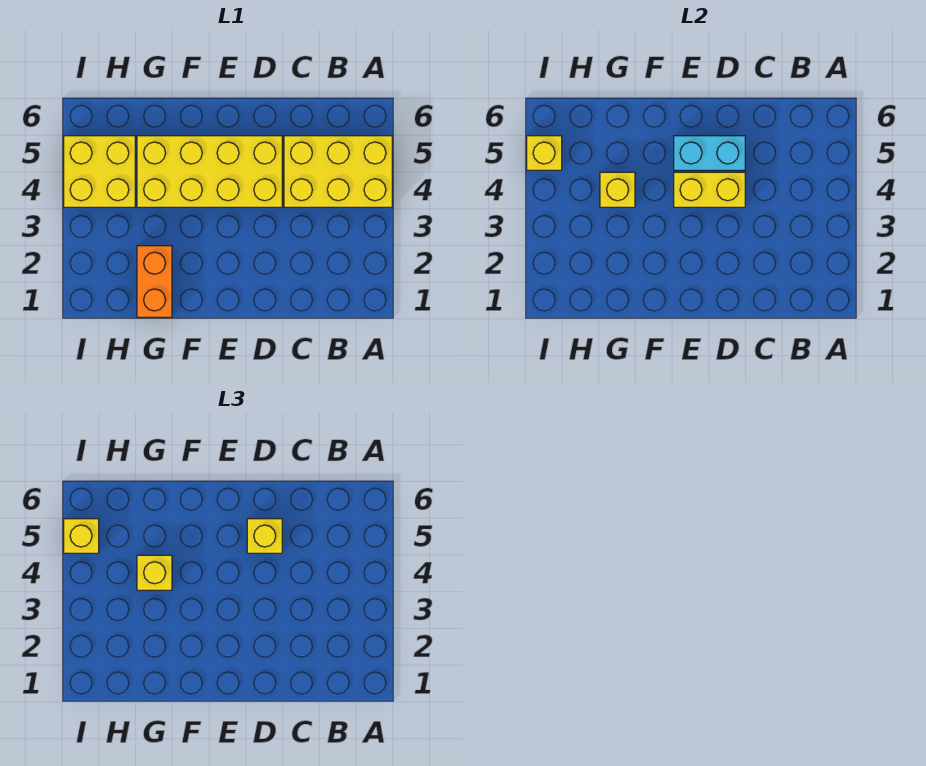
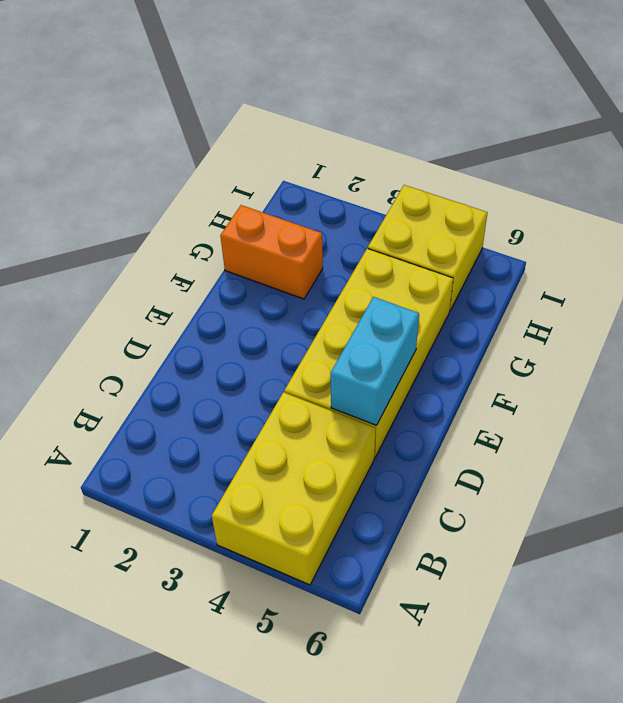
none -> yellow 1x2 brick [674,172,745,207]
none -> yellow 1x1 brick [600,172,635,207]

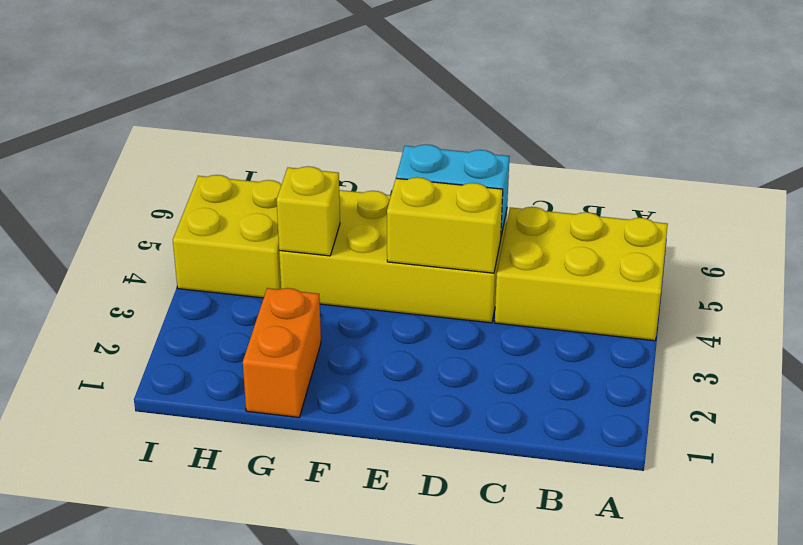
none -> yellow 1x1 brick [527,136,562,170]
none -> yellow 1x1 brick [247,519,282,553]

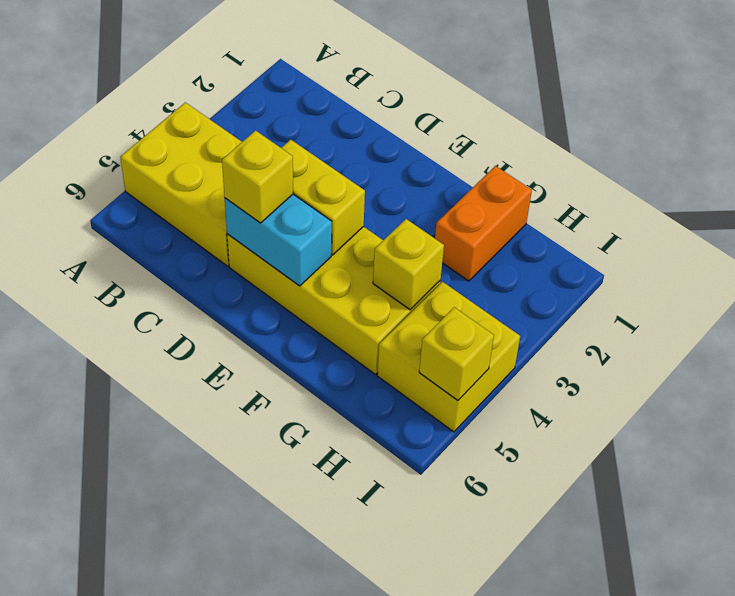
none -> yellow 1x1 brick [137,555,172,590]
none -> yellow 1x1 brick [64,519,99,553]

